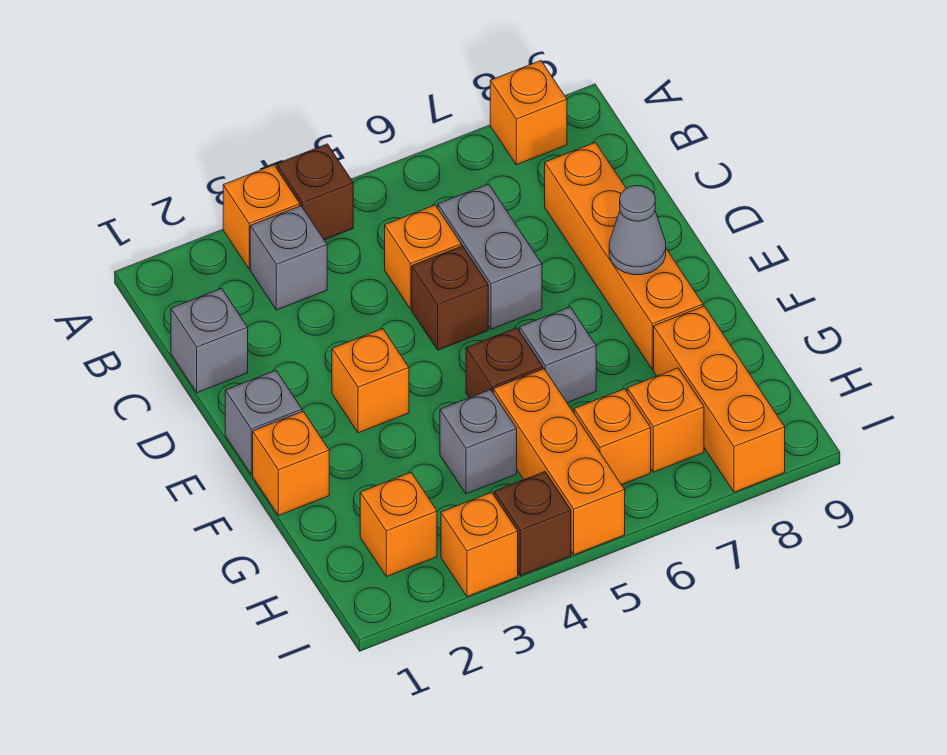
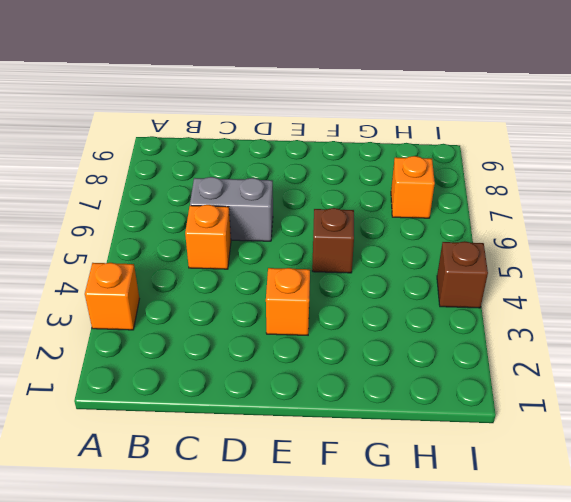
none -> brown 1x1 brick [277,144,353,240]
none -> orange 1x1 brick [490,61,567,165]
none -> grey 1x1 brick [250,206,327,310]

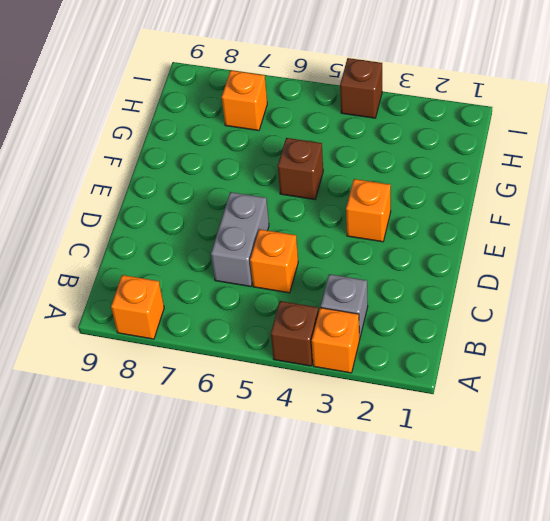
none -> grey 1x1 brick [171,288,248,393]
none -> orange 1x4 brick [545,142,703,369]
none -> brown 1x1 brick [412,246,488,350]

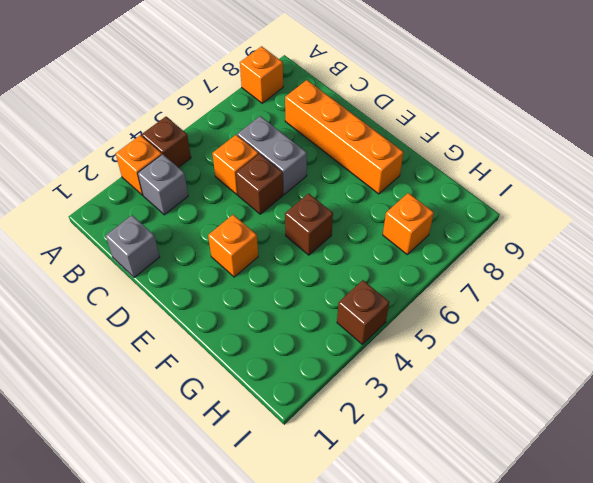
none -> grey 1x1 brick [225,370,302,475]
none -> orange 1x1 brick [253,411,329,516]
none -> grey 1x1 brick [520,307,596,403]

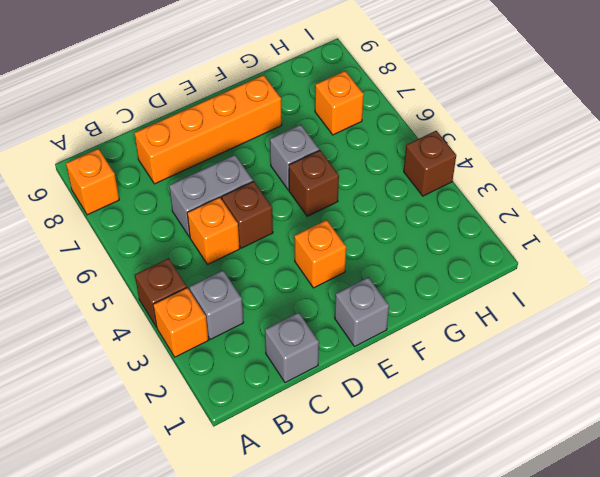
none -> orange 1x1 brick [253,411,329,516]
none -> grey 1x1 brick [440,390,517,494]
none -> orange 1x3 brick [493,369,625,555]

